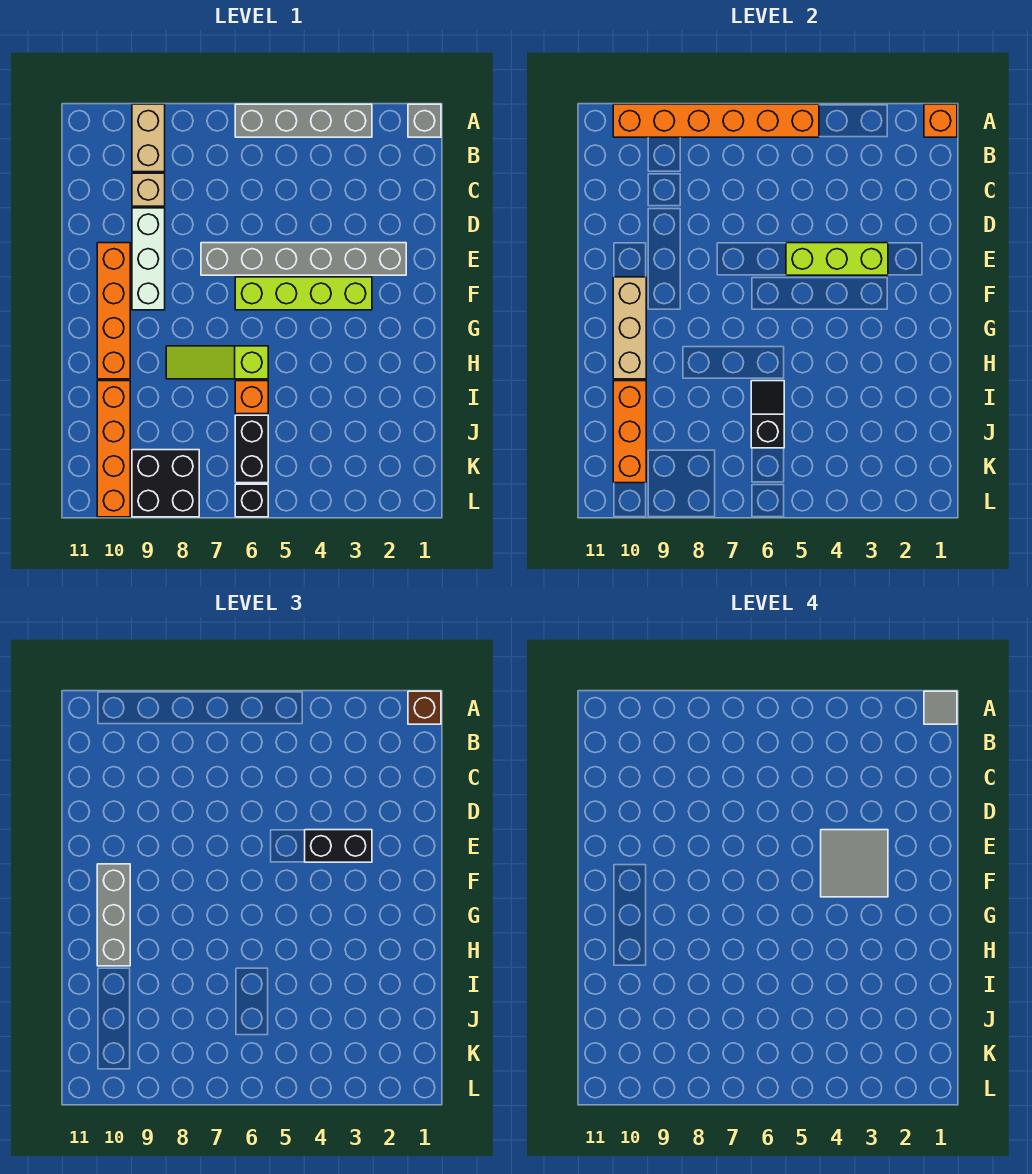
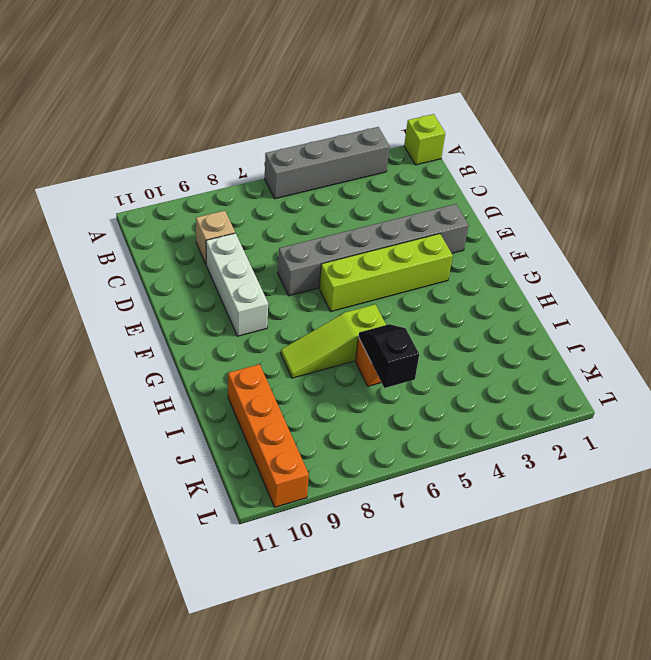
lime 1x1 brick [404,114,445,165] -> grey 1x1 brick [408,104,441,137]
none -> tan 1x2 brick [132,104,165,172]
none -> orange 1x4 brick [97,243,130,379]
none -> black 1x2 brick [235,415,268,483]

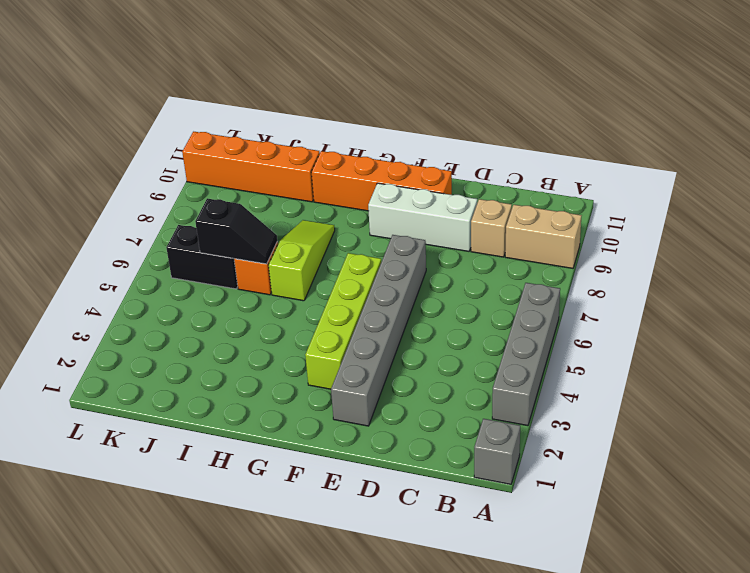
none -> black 2x2 brick [132,450,199,517]
none -> black 1x1 brick [235,484,268,517]
none -> orange 1x1 brick [924,104,957,137]

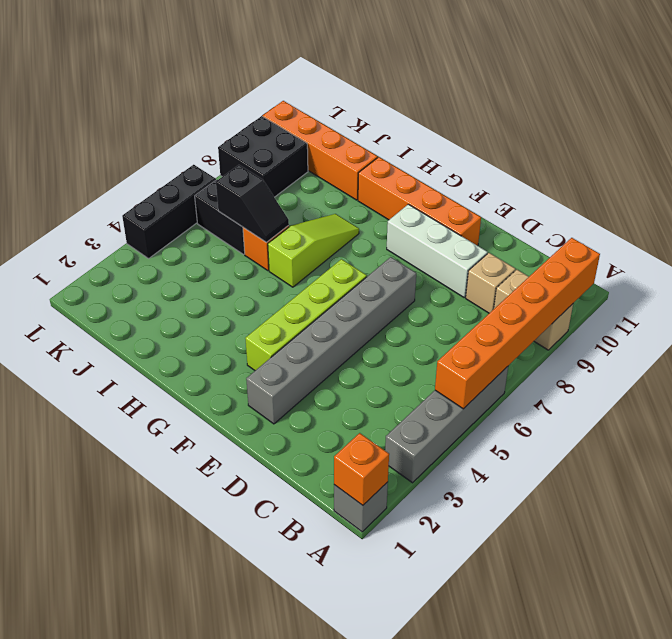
black 1x3 brick [122,165,216,259] -> black 1x1 brick [235,484,268,517]
none -> lime 1x3 brick [786,243,888,275]
none -> tan 1x3 brick [613,277,646,379]
none -> orange 1x3 brick [613,381,646,483]

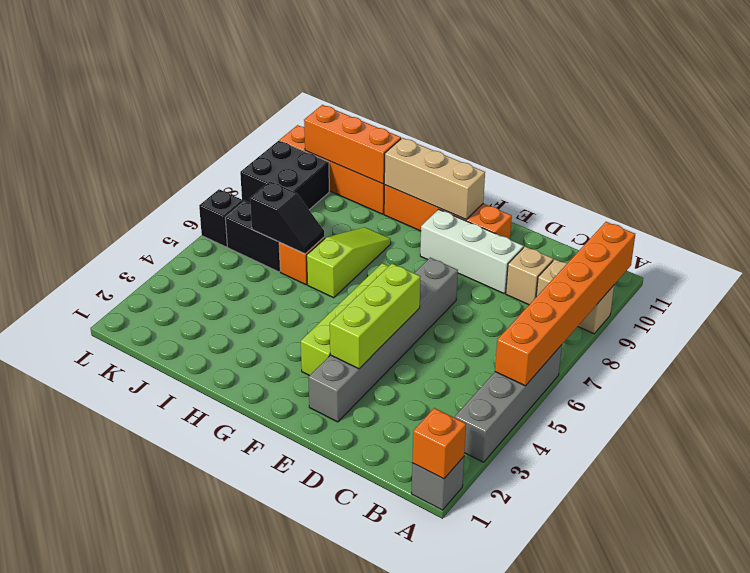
none -> brown 1x1 brick [408,691,441,724]
none -> black 1x2 brick [305,830,372,862]
none -> grey 1x3 brick [97,864,130,966]

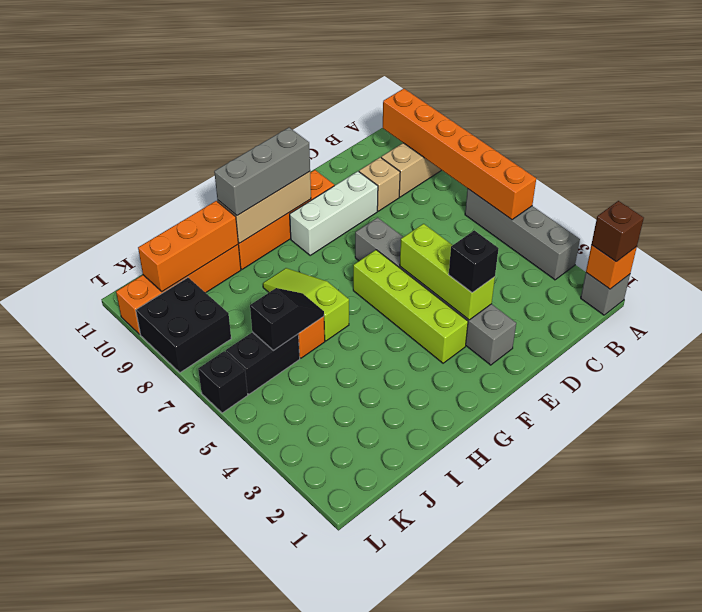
black 1x1 brick [449,230,499,293] -> black 1x2 brick [305,830,372,862]
none -> grey 1x1 tile [924,691,957,724]
none -> grey 2x2 tile [821,830,888,897]

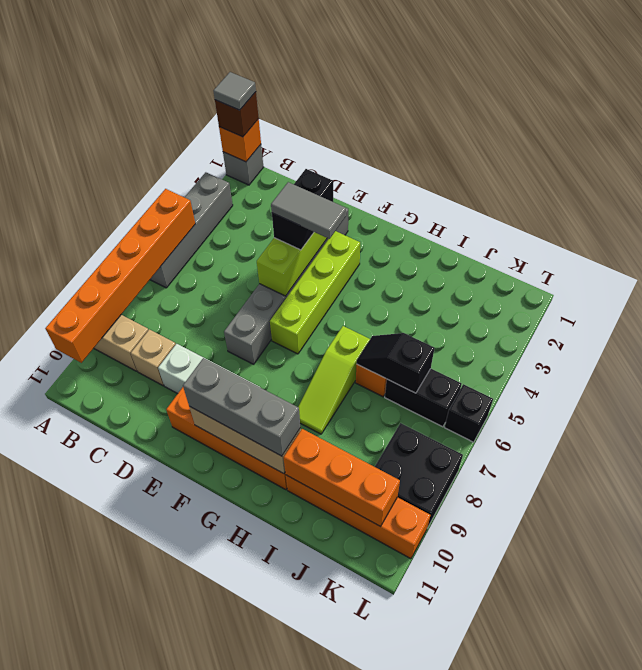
grey 1x2 tile [271,182,346,239] -> grey 2x2 tile [821,830,888,897]

